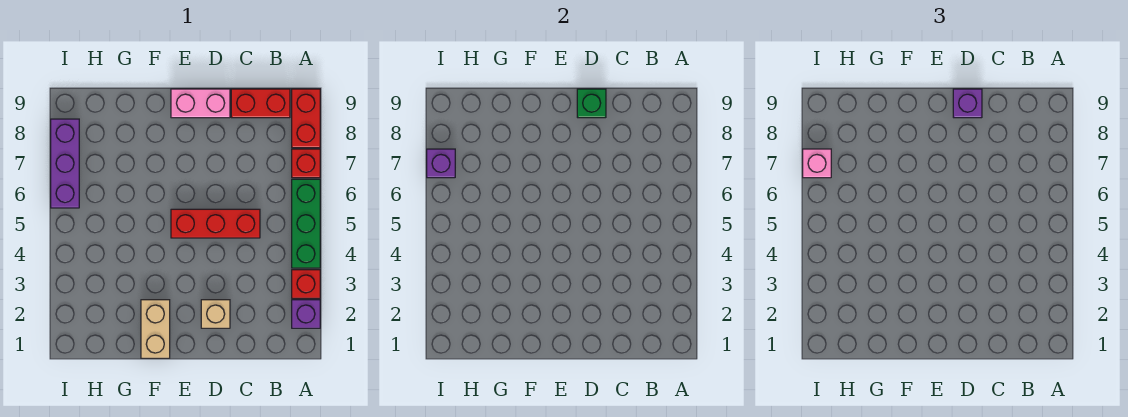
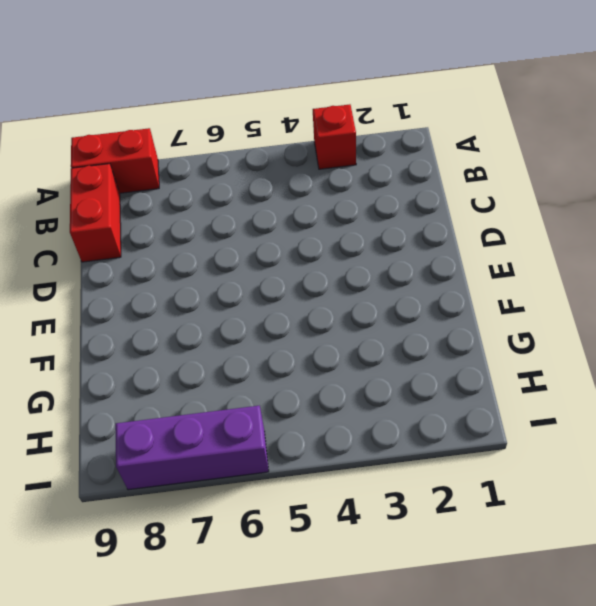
none -> purple 1x1 brick [292,300,320,328]
none -> green 1x3 brick [292,179,320,268]
none -> red 1x1 brick [292,149,320,178]

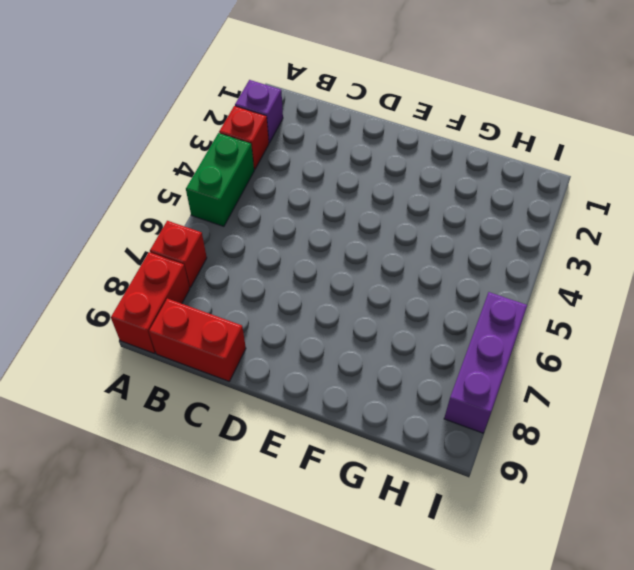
green 1x2 brick [186,133,254,226] -> green 1x3 brick [292,179,320,268]
none -> red 1x3 brick [171,209,260,238]
none -> tan 1x1 brick [201,300,230,328]
none -> pink 1x2 brick [171,89,230,118]

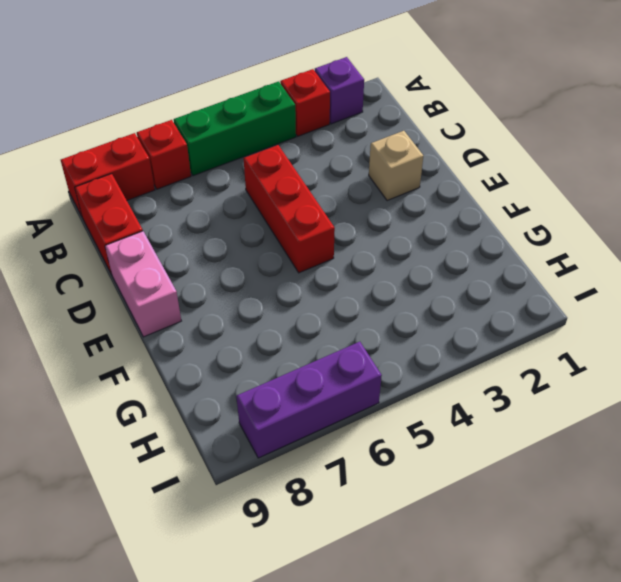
none -> tan 1x2 brick [141,300,170,358]
none -> green 1x1 brick [577,89,606,118]
none -> purple 1x1 brick [427,149,455,178]

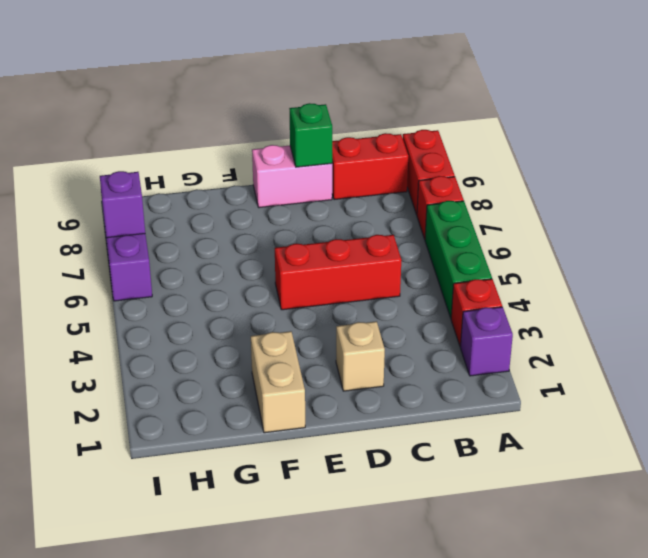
none -> purple 1x1 brick [953,89,982,118]
none -> pink 1x1 brick [803,149,831,178]

